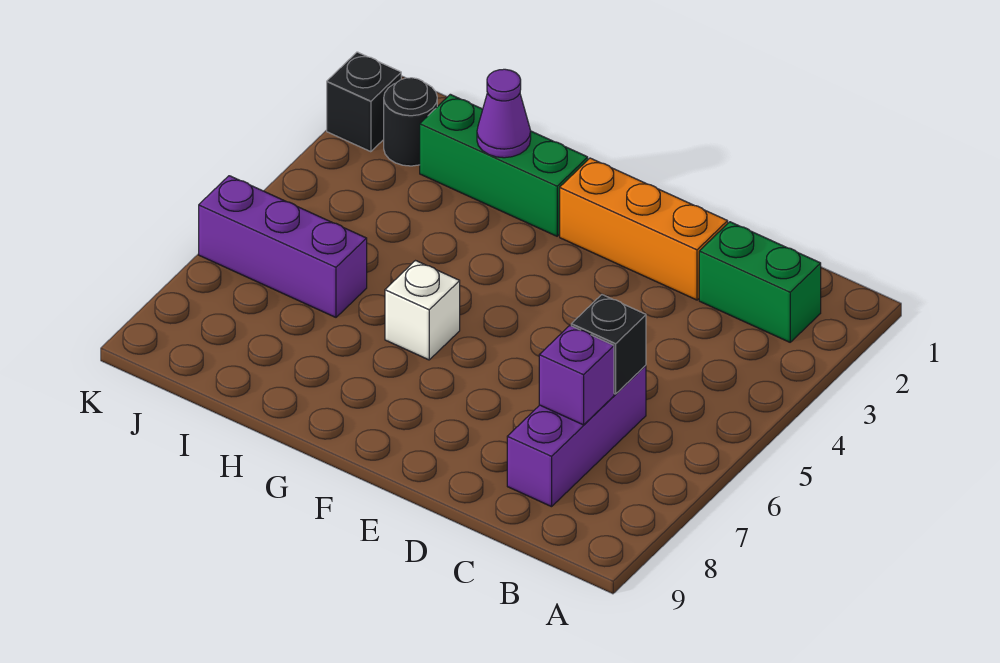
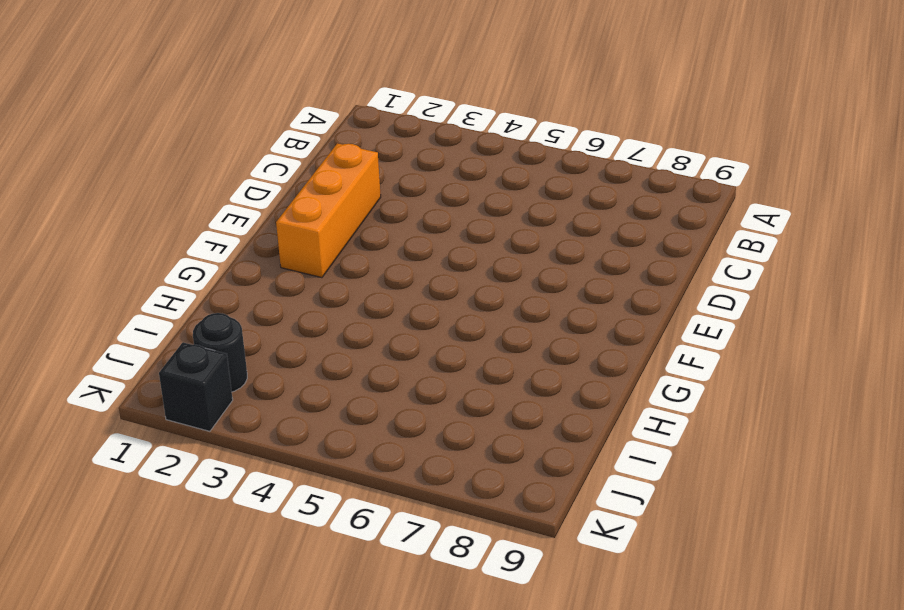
none -> green 1x2 brick [699,222,821,342]
none -> purple 1x3 brick [507,365,646,507]

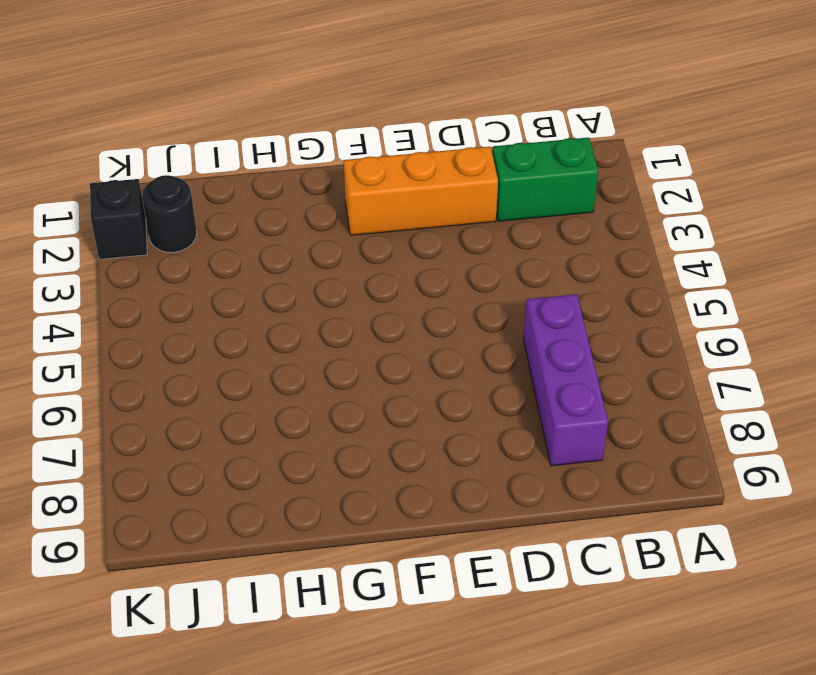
none -> green 1x3 brick [420,94,588,236]
none -> white 1x1 brick [385,261,460,360]

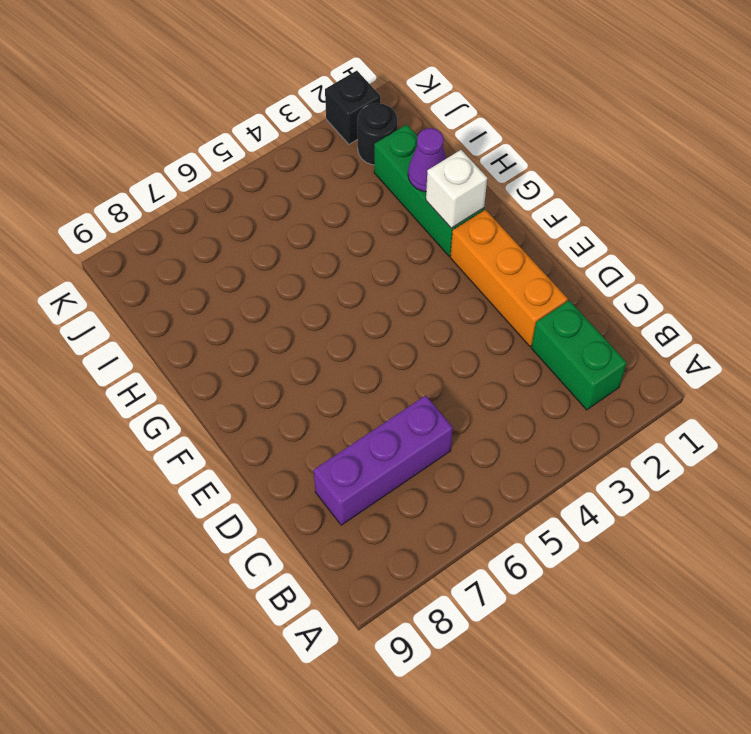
white 1x1 brick [426,150,487,228] -> white 1x1 brick moved to [385,261,460,360]
none -> purple 1x3 brick [199,176,367,317]
none -> black 1x1 brick [571,295,646,394]

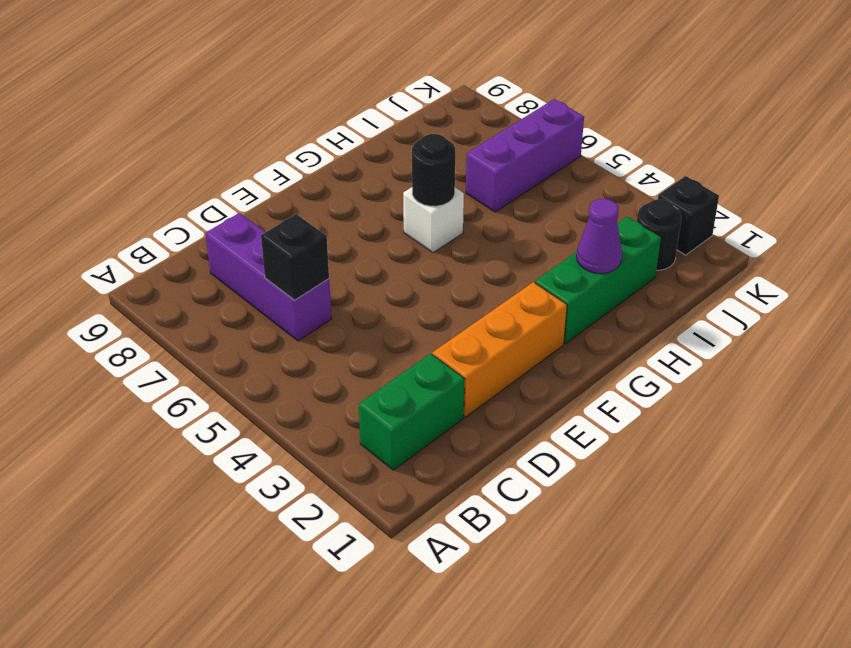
black 1x1 round brick [412,134,455,206] -> none
none -> purple 1x1 brick [539,326,614,425]

